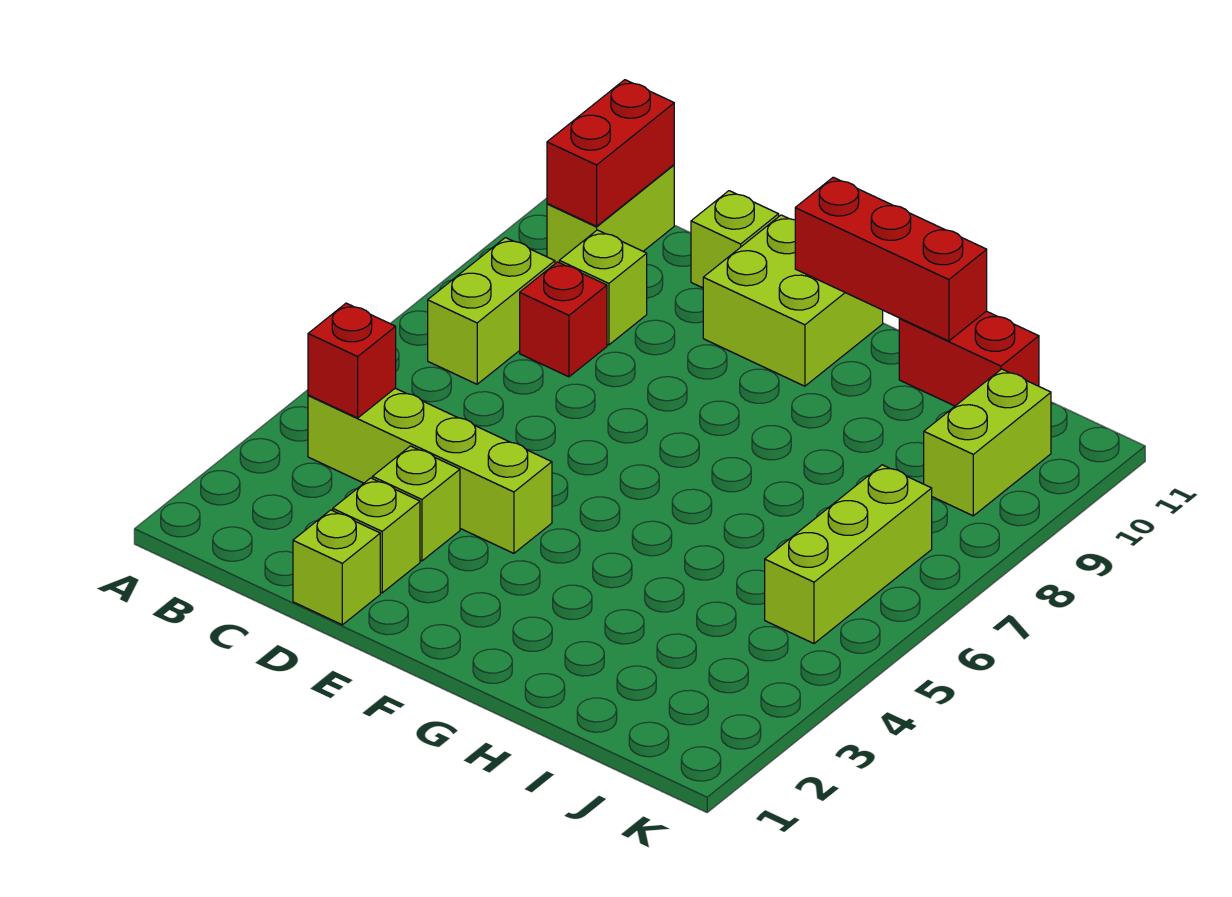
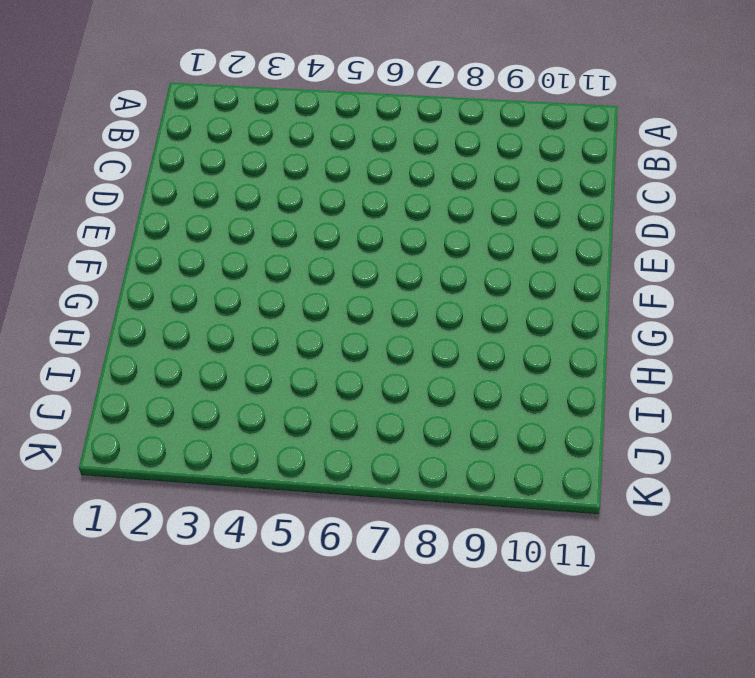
none -> lime 1x4 brick [308,388,552,553]
none -> lime 1x2 brick [428,238,555,384]
none -> lime 1x2 brick [547,165,674,263]

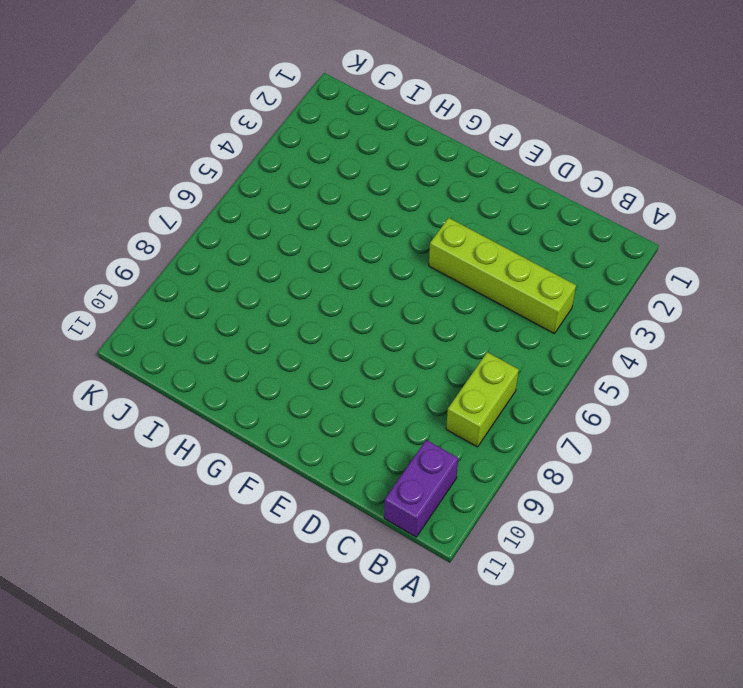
purple 1x2 brick [384,440,458,537] -> lime 1x2 brick [547,165,674,263]
none -> red 1x1 brick [520,262,607,377]
none -> lime 1x1 brick [559,230,647,345]
none -> lime 1x1 brick [293,510,380,625]

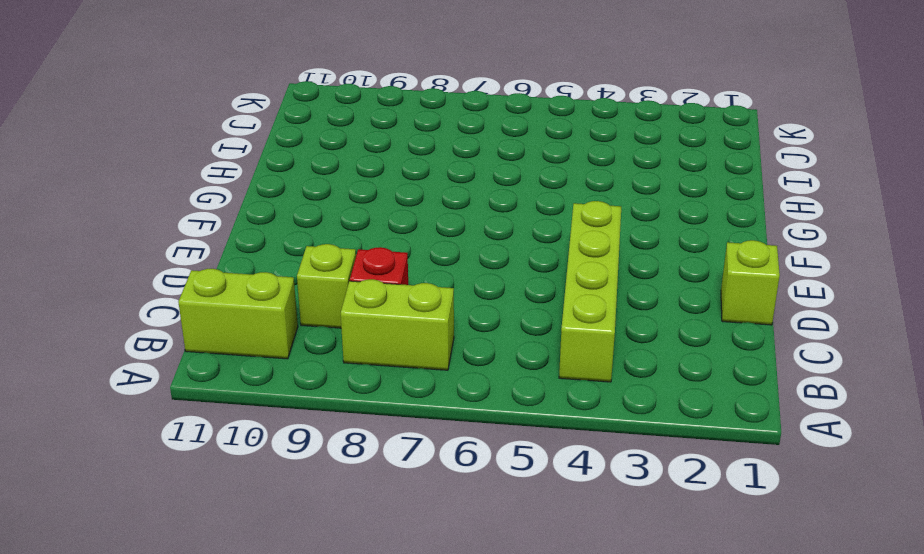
none -> lime 1x1 brick [333,478,420,593]
none -> lime 1x1 brick [372,446,460,561]
none -> lime 1x1 brick [691,191,779,288]

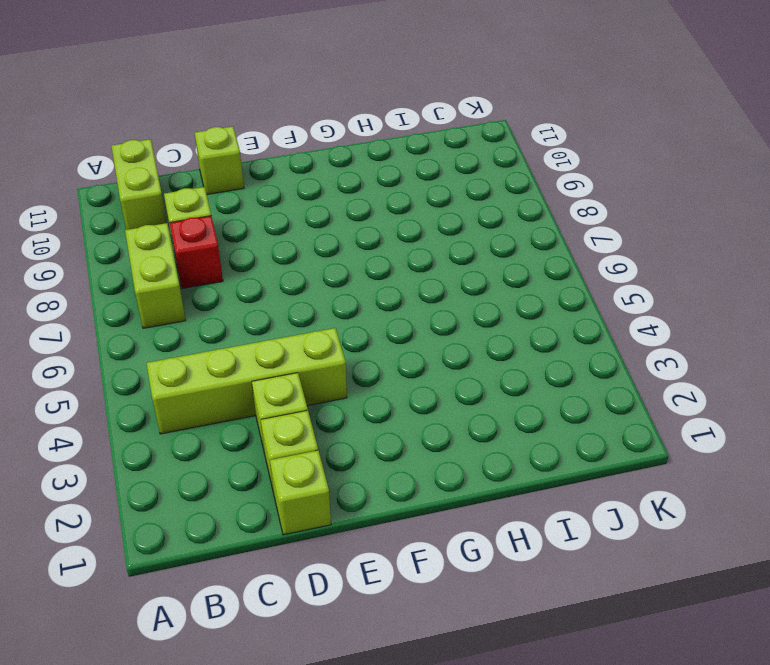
none -> lime 2x2 brick [703,215,883,386]
none -> red 1x2 brick [899,311,1039,406]
none -> lime 1x3 brick [765,465,932,643]

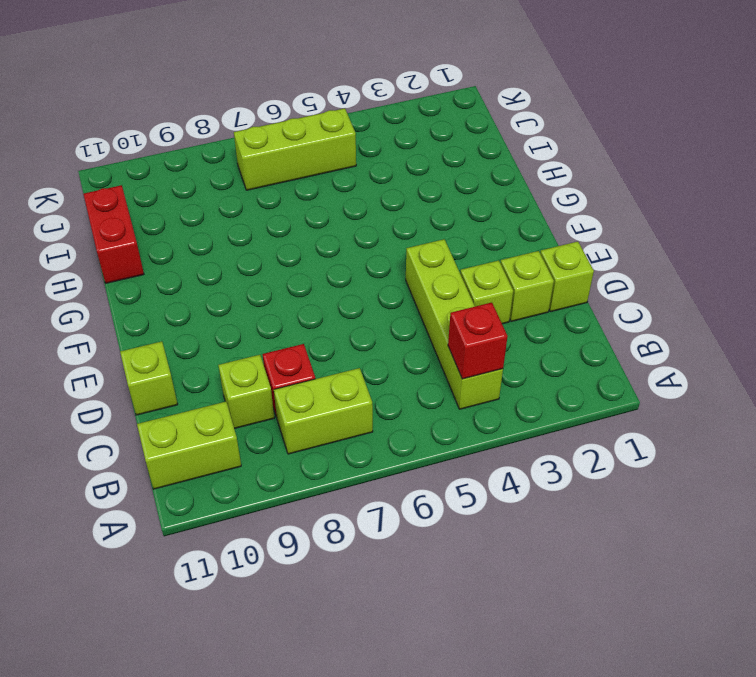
none -> lime 2x2 brick [703,215,883,386]
none -> lime 1x2 brick [924,369,1051,516]
none -> red 1x2 brick [547,80,674,226]

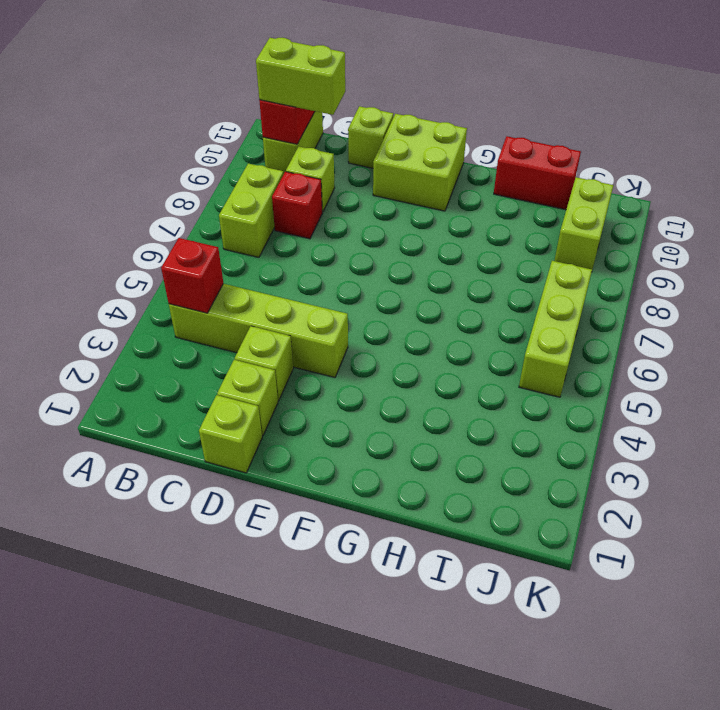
lime 1x2 brick [256,38,345,115] -> none
none -> red 1x3 brick [795,177,987,341]

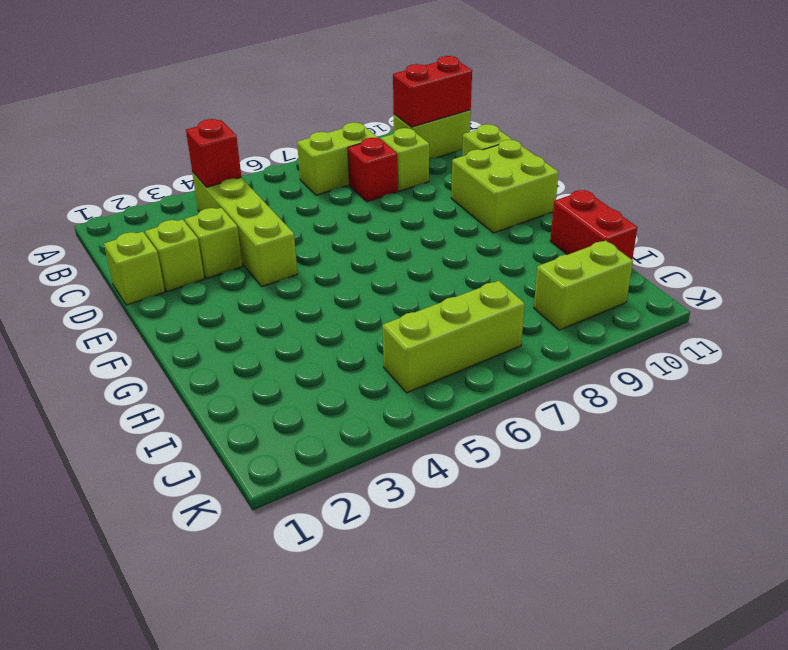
none -> red 1x3 brick [795,177,987,341]

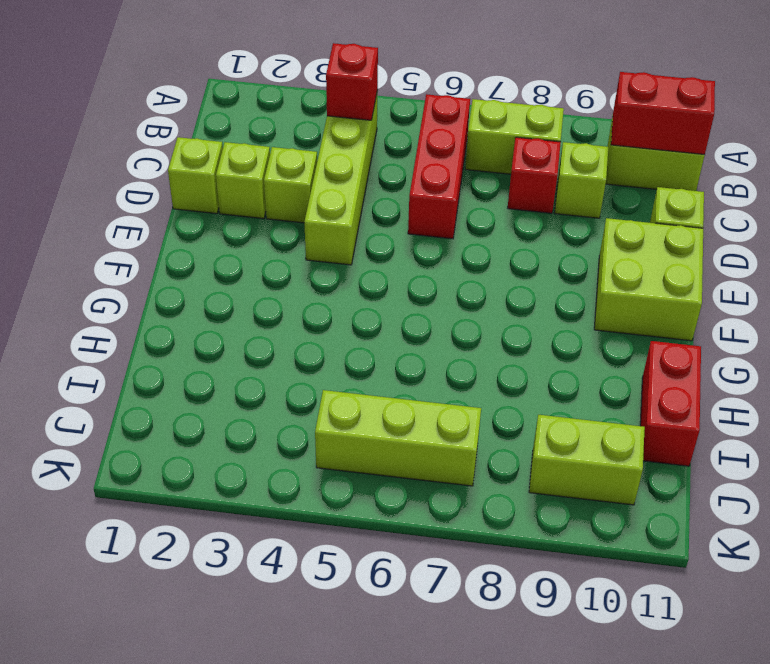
red 1x3 brick [408,94,470,239] -> red 1x3 brick moved to [795,177,987,341]

